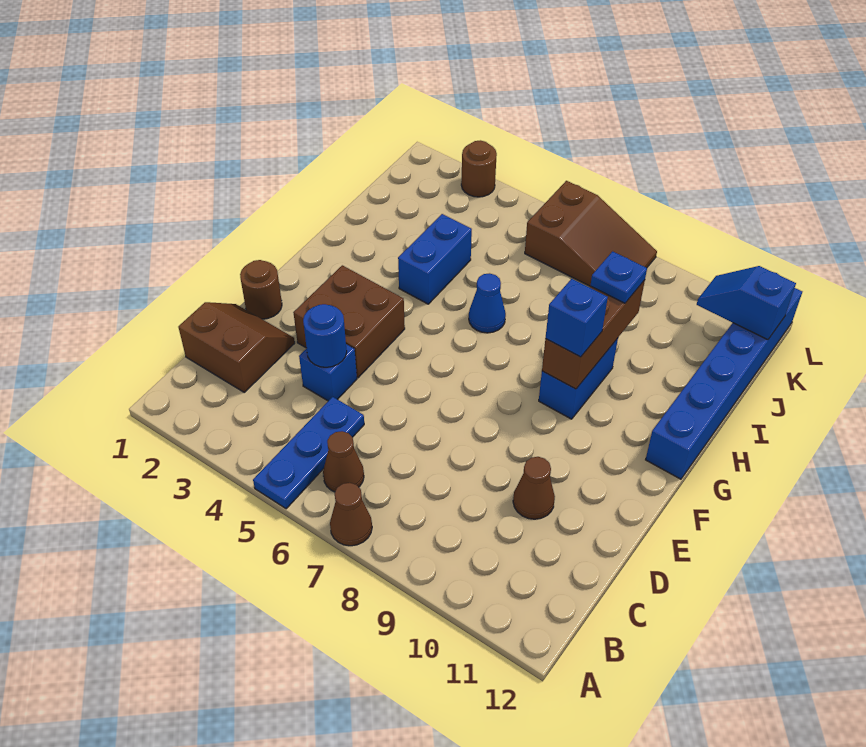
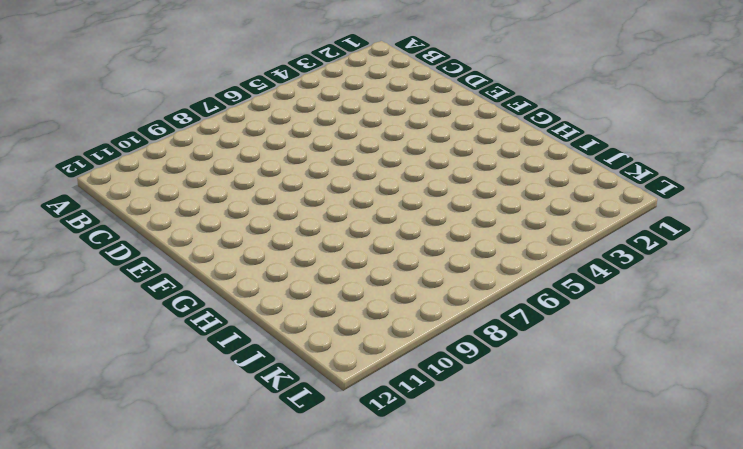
none -> blue 1x3 plate [253,397,364,509]
none -> brown 1x1 cone [330,483,372,546]
none -> brown 1x1 cone [323,431,364,492]

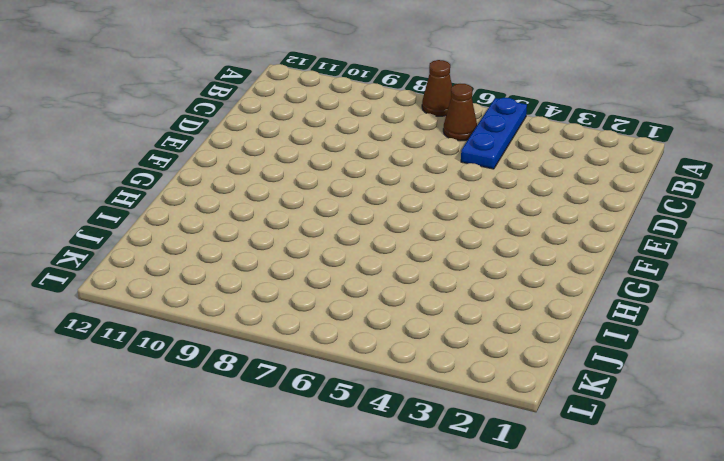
none -> brown 2x2 slope [178,302,295,392]
none -> blue 1x1 brick [299,344,357,401]
none -> brown 1x1 cone [513,457,555,519]

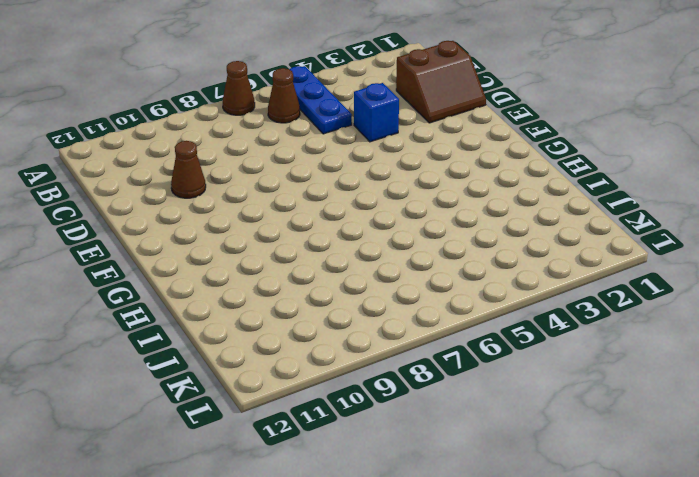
none -> brown 1x1 round brick [240,260,282,319]
none -> brown 2x2 brick [293,265,405,378]
none -> blue 1x2 brick [539,338,618,419]

